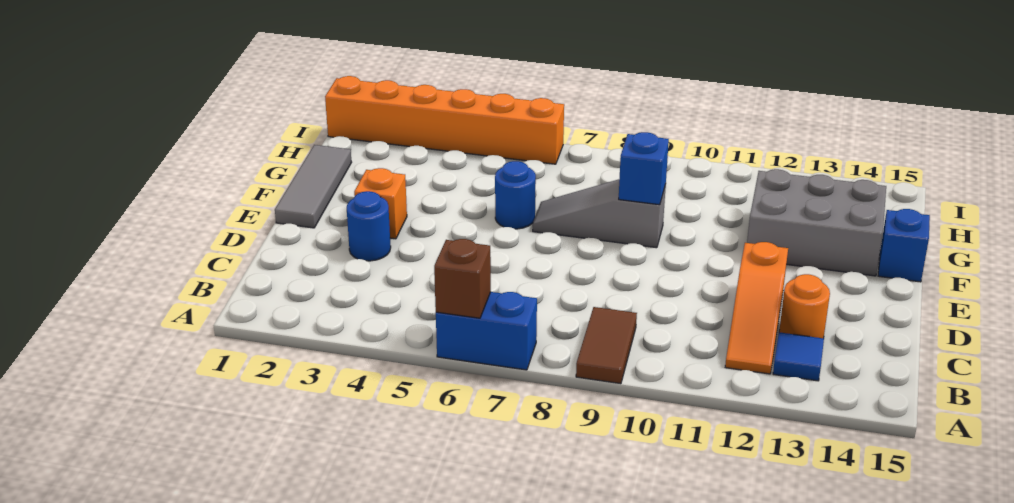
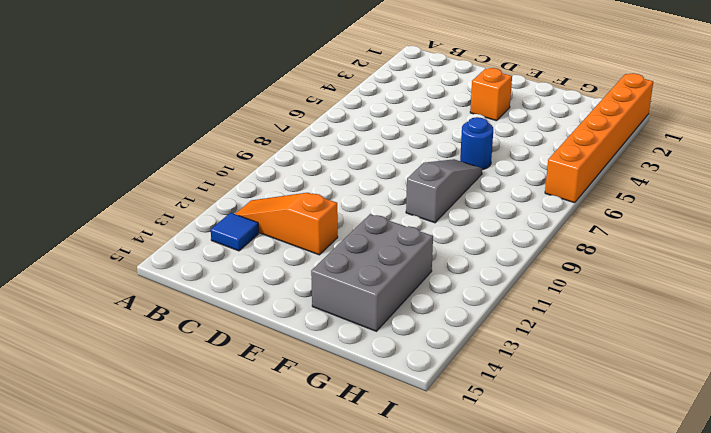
none -> blue 1x2 brick [436,292,537,370]
none -> brown 1x2 tile [576,307,637,384]
none -> orange 1x1 round brick [779,274,830,338]

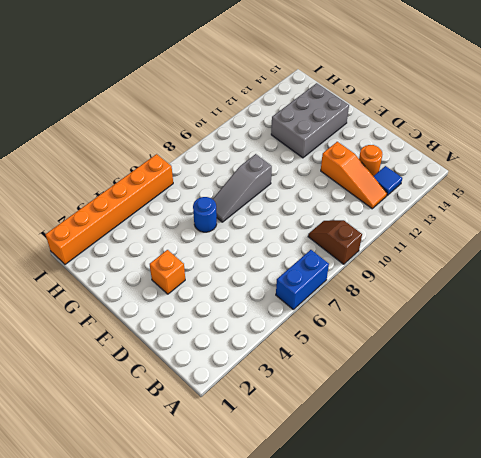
brown 1x2 slope [308,220,362,264] -> brown 1x2 tile [576,307,637,384]
none -> blue 1x1 round brick [347,191,391,261]
none -> grey 1x3 tile [275,145,352,228]
none -> blue 1x1 brick [878,209,930,282]

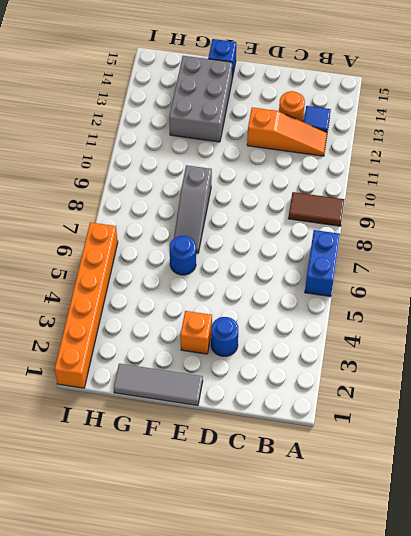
none -> brown 1x1 brick [434,239,491,318]
none -> blue 1x1 brick [619,132,669,205]

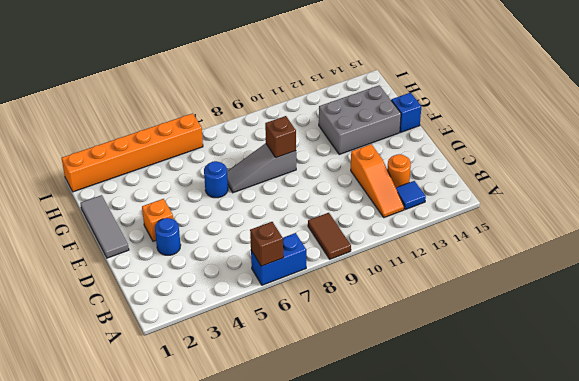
brown 1x1 brick [265,116,296,158] -> blue 1x1 brick [619,132,669,205]

